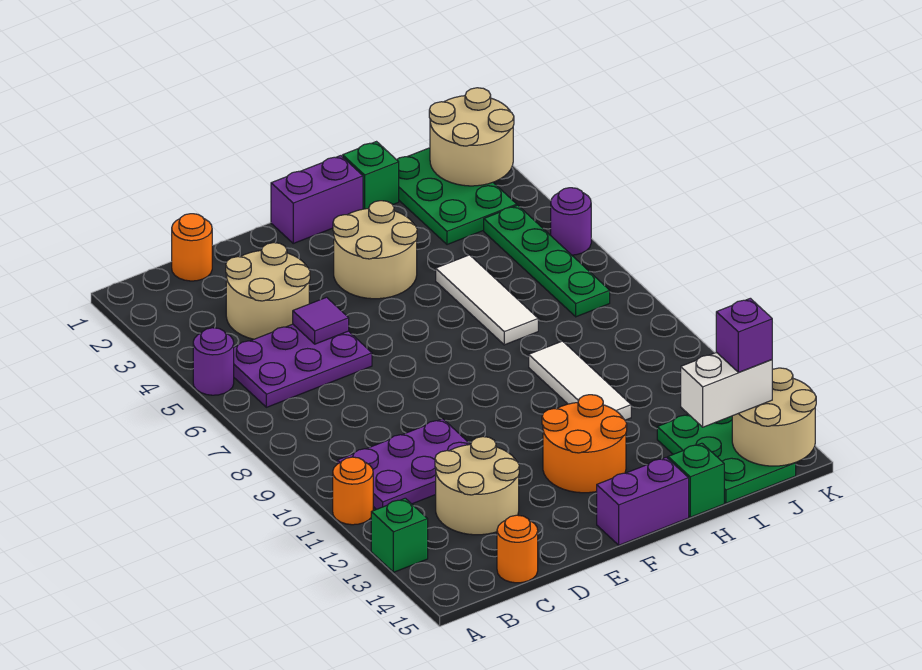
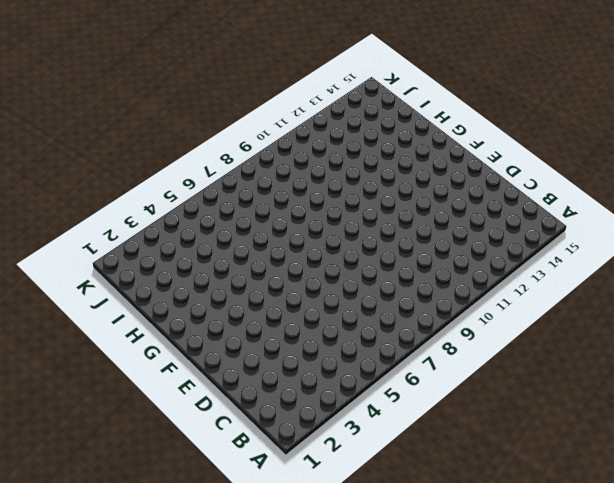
none -> purple 1x1 round brick [193,328,234,395]
none -> orange 1x1 round brick [333,457,373,525]
none -> green 1x1 brick [371,498,428,572]

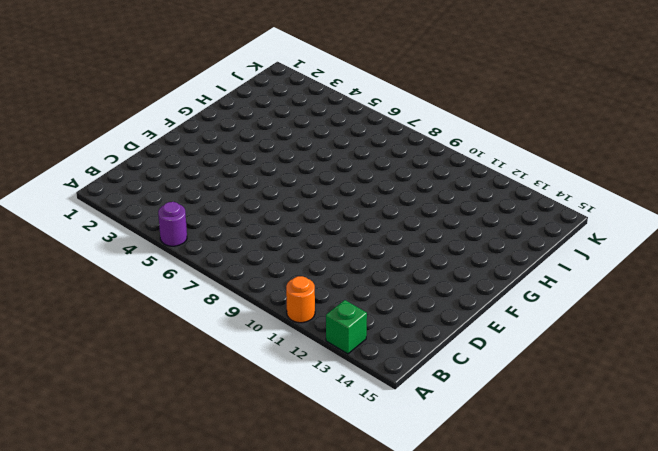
none -> purple 2x3 plate [234,324,372,407]
none -> purple 2x3 plate [337,419,471,510]
none -> orange 1x1 round brick [172,214,212,281]

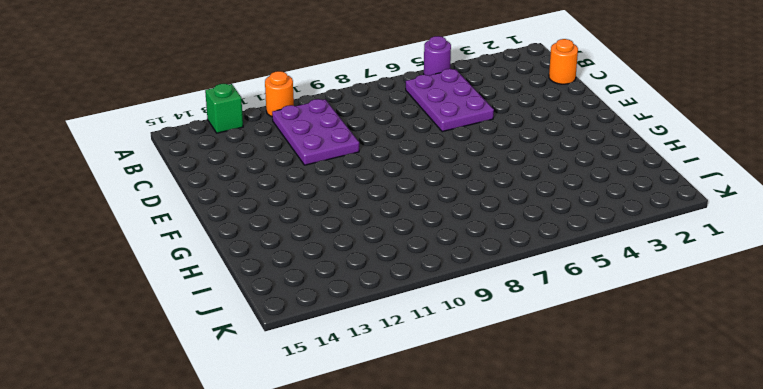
none -> tan 2x2 round brick [226,243,310,339]
none -> tan 2x2 round brick [435,437,519,535]
none -> orange 1x1 round brick [497,515,538,583]

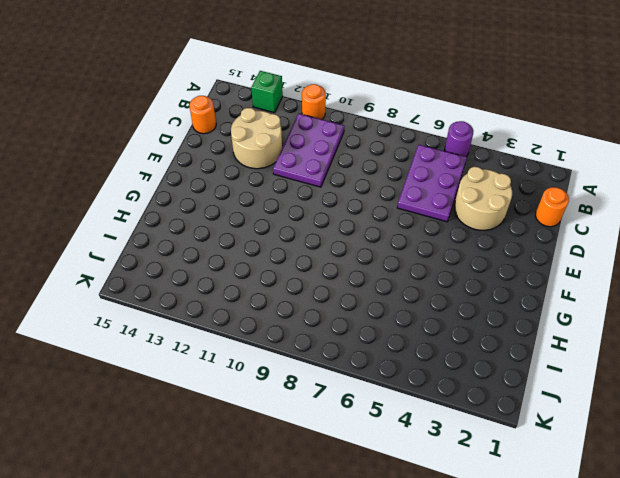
none -> purple 1x2 brick [271,156,363,243]
none -> tan 2x2 round brick [333,201,417,299]
none -> orange 2x2 round brick [542,395,627,493]

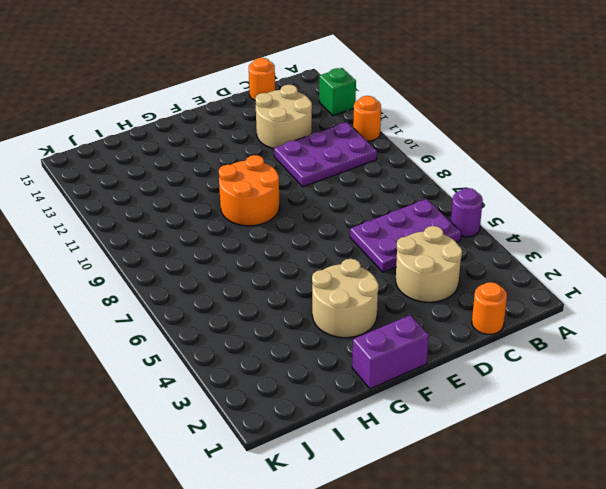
orange 2x2 round brick [219,155,280,226] -> orange 2x2 round brick moved to [542,395,627,493]
none -> purple 1x2 brick [597,457,689,545]
none -> green 1x1 brick [343,142,399,209]
none -> white 1x3 tile [436,255,538,345]

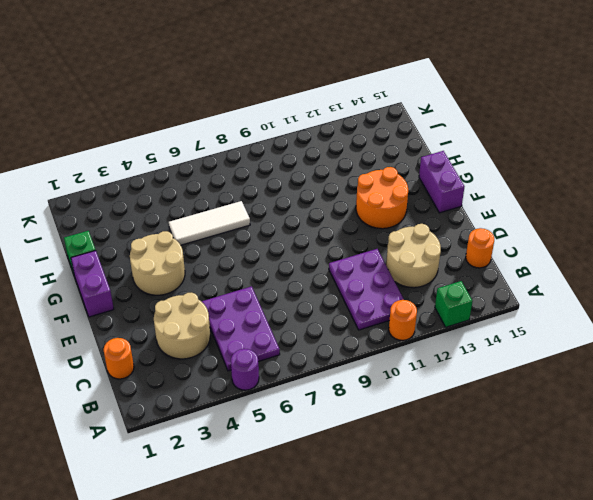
none -> white 1x3 tile [529,341,631,420]
none -> green 1x1 brick [668,443,724,517]
none -> green 2x3 plate [397,148,517,245]

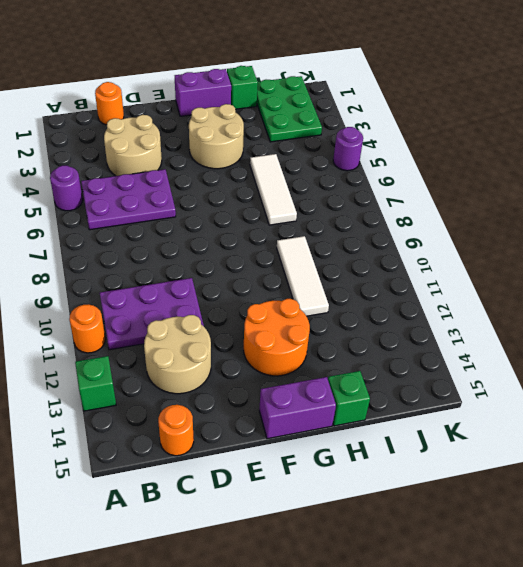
none -> green 2x3 plate [657,414,796,503]
none -> green 1x4 plate [484,205,610,317]
none -> purple 1x1 tile [293,297,349,344]

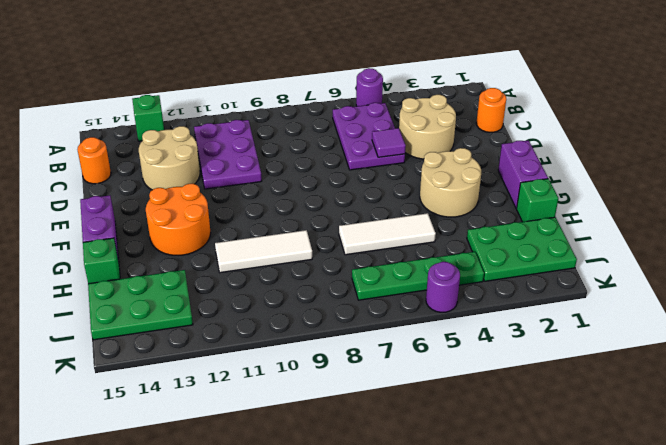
none -> orange 1x1 round brick [333,457,373,525]
none -> tan 2x2 round brick [429,88,514,186]
none -> tan 2x2 round brick [732,368,816,466]

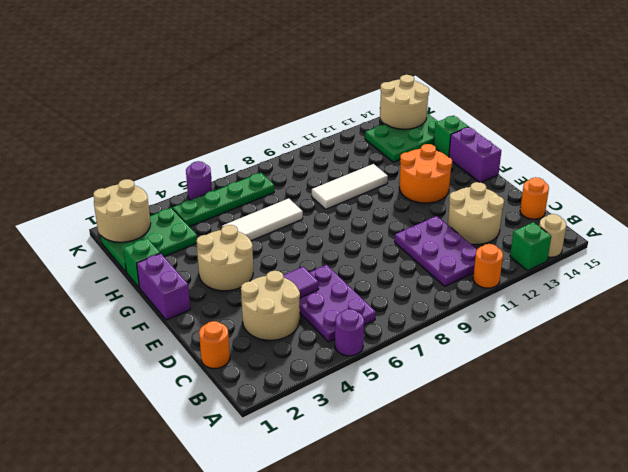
tan 1x1 round brick [539,214,566,257] -> none
none -> white 1x2 brick [681,352,772,427]
none -> purple 1x1 brick [716,298,772,372]

